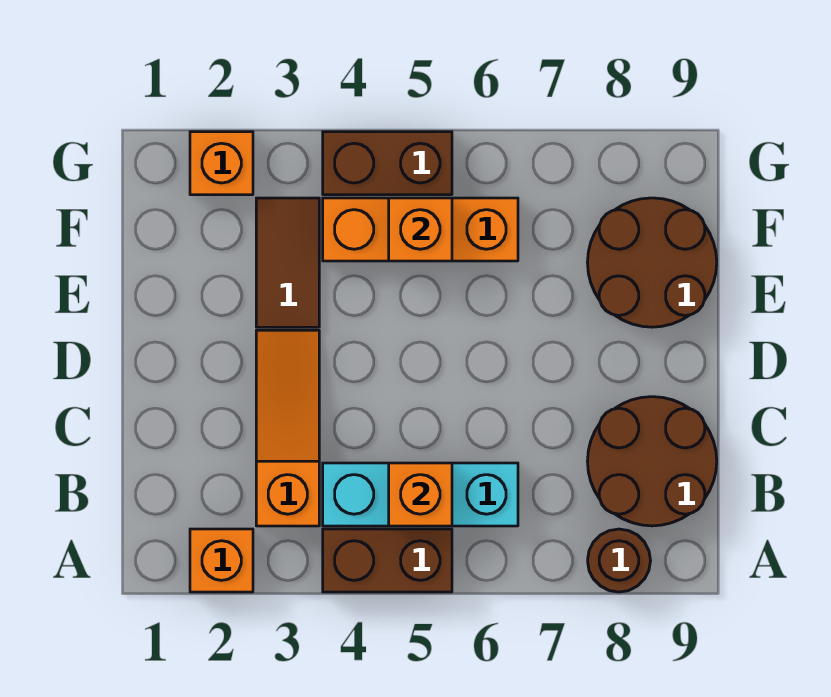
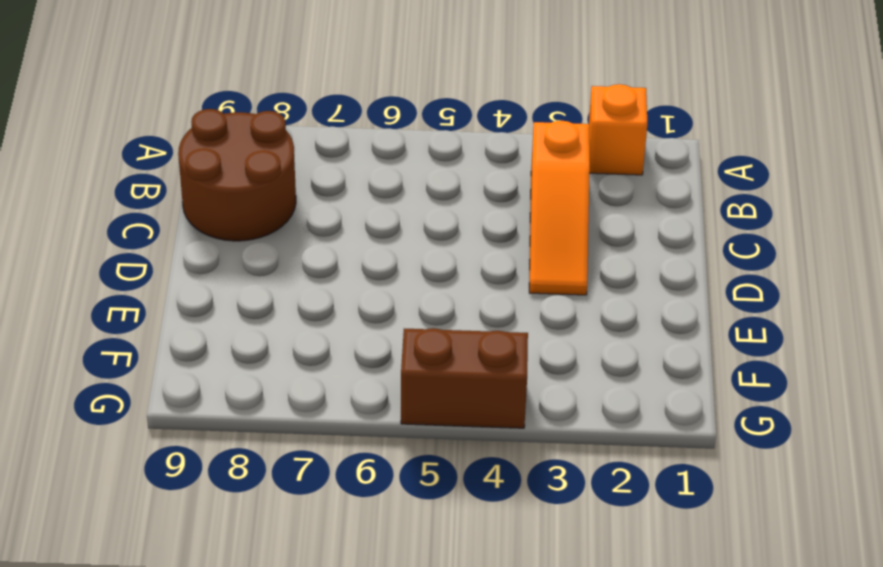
none -> brown 1x2 brick [323,529,452,592]
none -> brown 1x1 round brick [588,529,651,592]
none -> cyan 1x3 brick [323,463,518,526]

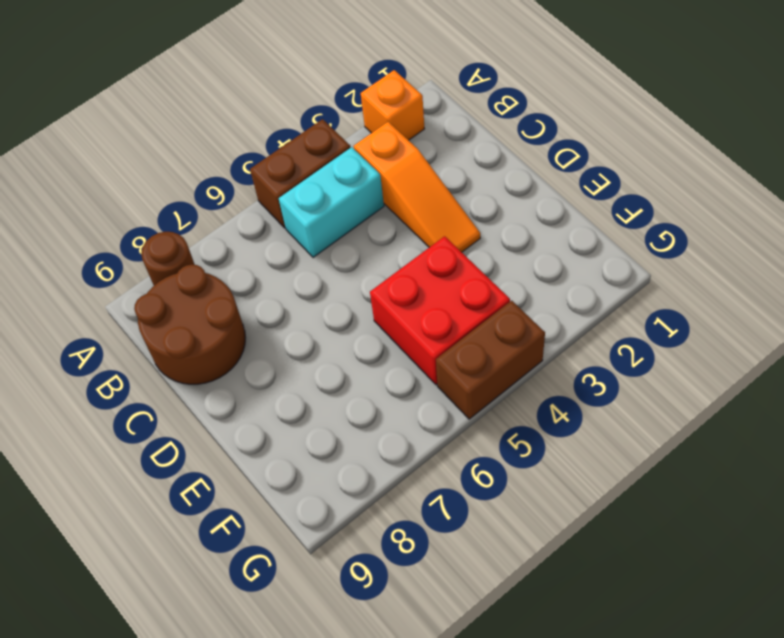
cyan 1x2 brick [279,147,384,257] -> cyan 1x3 brick [323,463,518,526]
red 2x2 brick [370,236,510,385] -> orange 1x3 brick [323,198,518,261]
none -> brown 1x2 tile [256,198,319,327]
none -> brown 2x2 round brick [588,198,717,327]
none -> orange 1x1 brick [190,132,253,195]

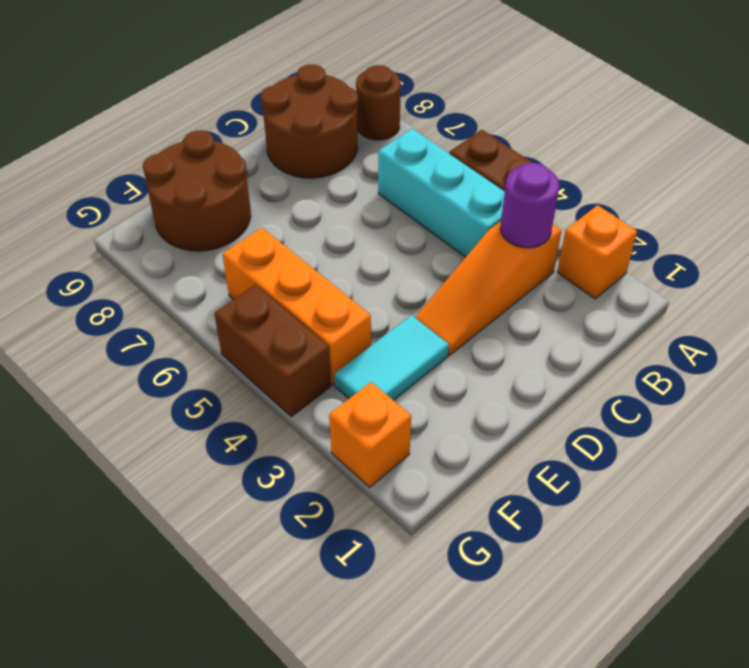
purple 1x1 round brick [501,163,559,248] -> none
cyan 1x2 tile [334,315,449,400] -> brown 1x2 tile [256,198,319,327]
none -> orange 1x1 brick [389,463,452,526]
none -> orange 1x1 brick [389,198,452,261]

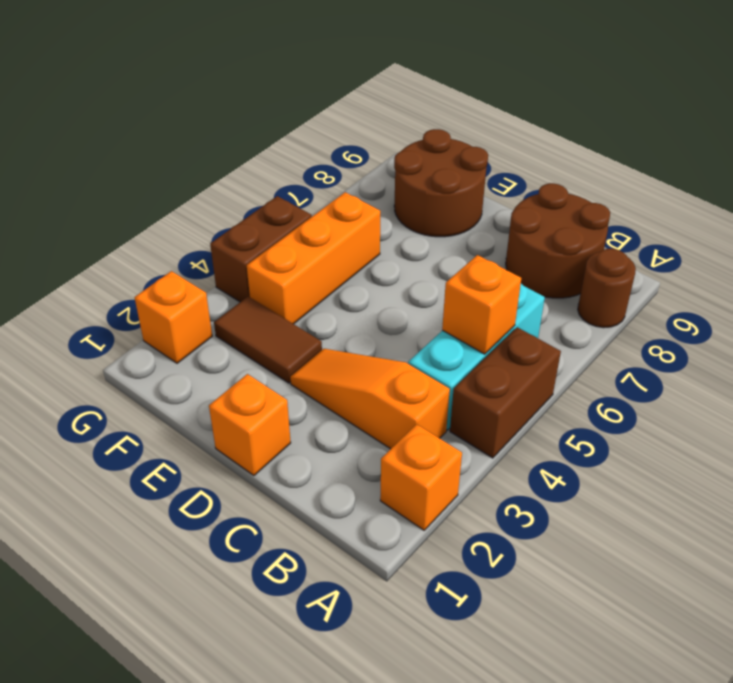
orange 1x1 brick [209,374,291,476] -> orange 1x1 brick moved to [389,198,452,261]

